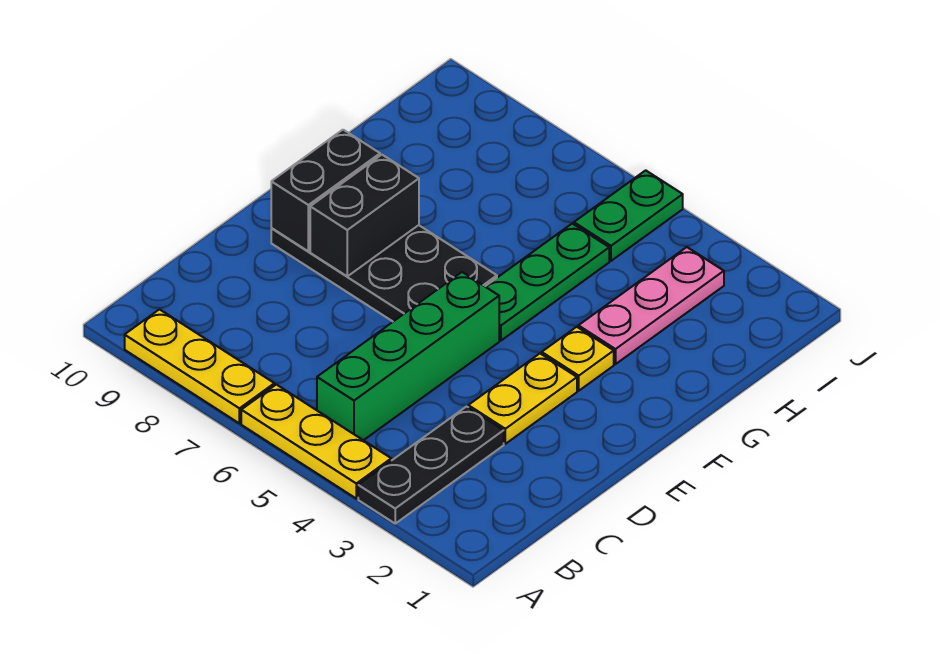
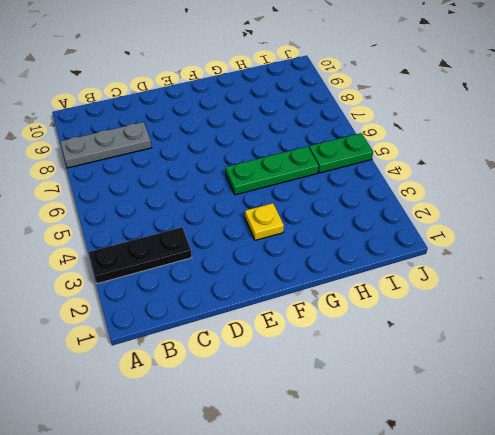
grey 1x3 plate [60,122,152,168] -> yellow 1x3 plate [125,309,274,423]
none -> yellow 1x3 plate [241,385,391,498]
none -> green 1x4 brick [317,272,499,440]
none -> yellow 1x2 plate [468,354,577,444]

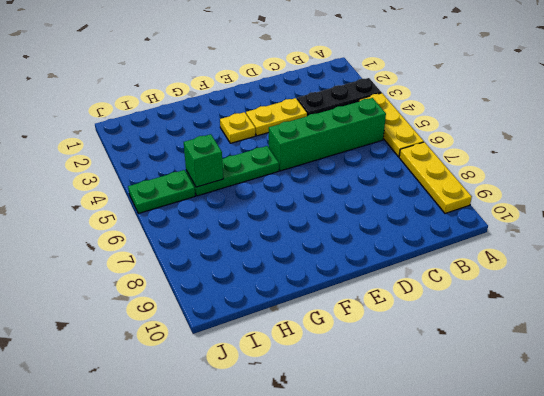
green 1x1 brick [184,134,223,187] -> none
none -> black 2x4 plate [271,225,497,321]
none -> pink 1x3 plate [578,247,724,364]
none -> black 1x2 brick [310,155,419,276]

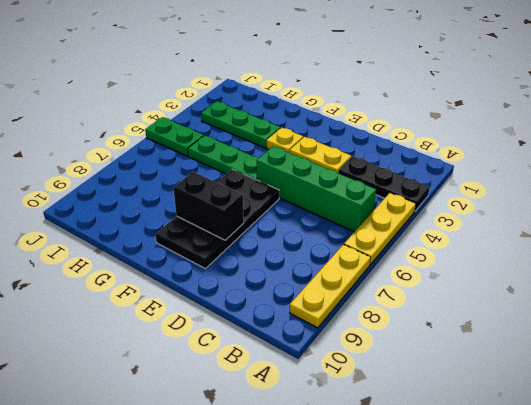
green 1x3 plate [201,101,280,148] -> pink 1x3 plate [578,247,724,364]
none -> black 1x2 brick [271,130,380,251]

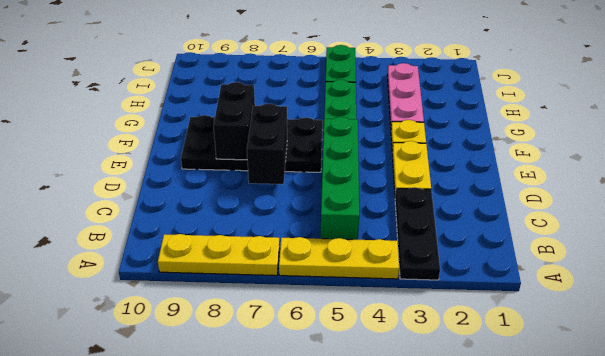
black 1x2 brick [247,104,287,184] -> black 1x2 brick moved to [271,130,380,251]

